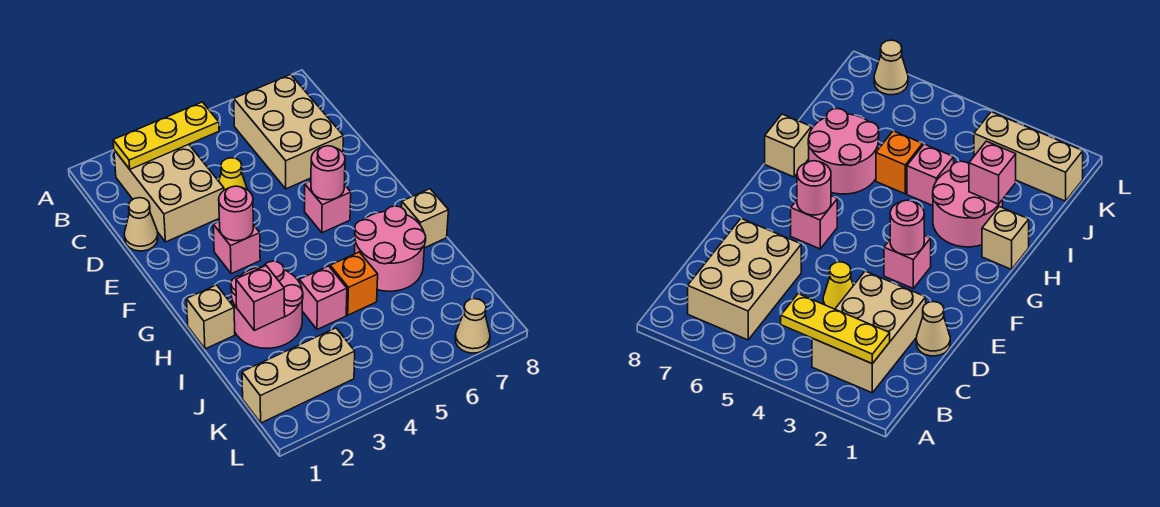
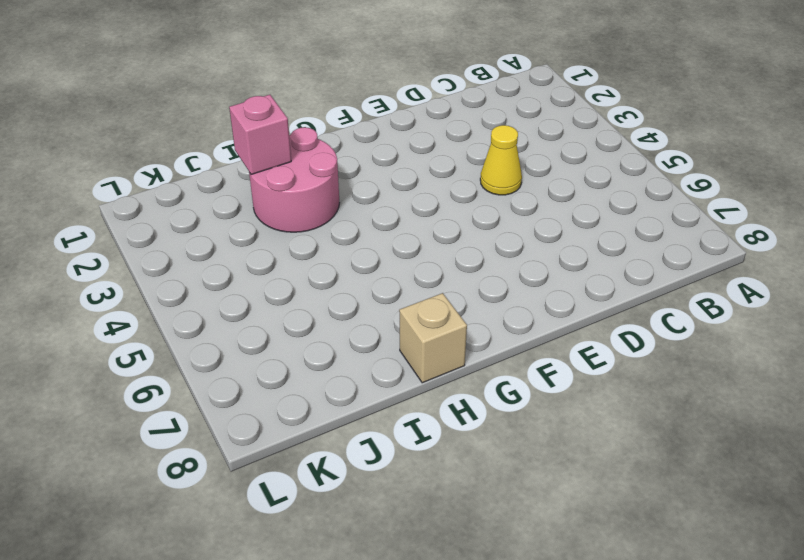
none -> tan 2x3 brick [114,144,224,242]
none -> tan 2x3 brick [234,75,343,189]
none -> tan 1x1 cone [124,198,158,251]

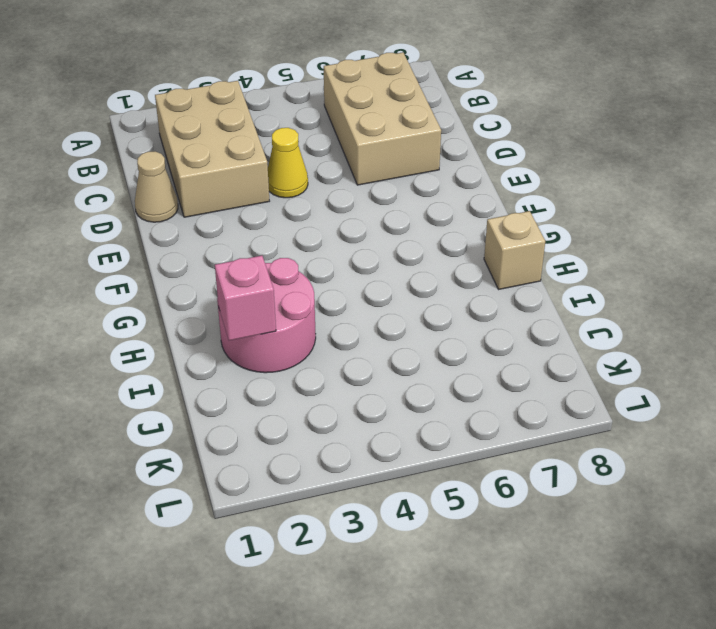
none -> pink 1x1 brick [213,222,260,274]
none -> pink 1x1 brick [304,181,351,233]
none -> tan 1x1 brick [187,285,235,349]

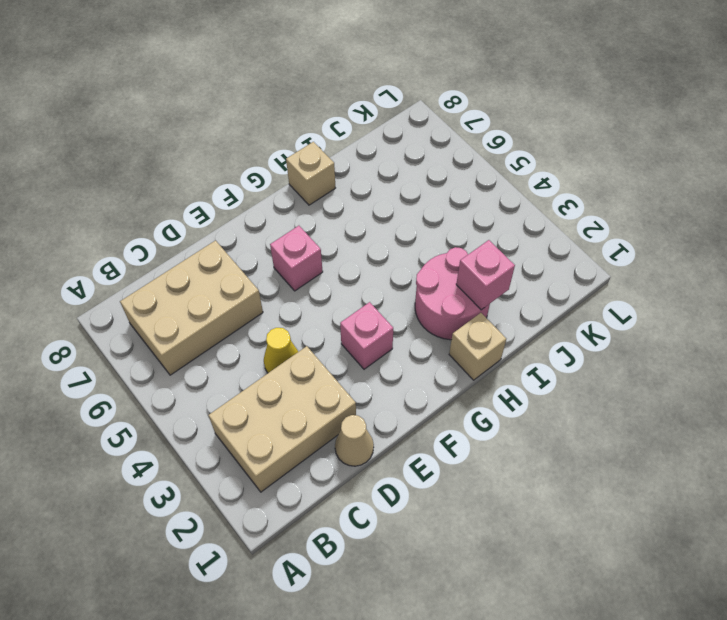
none -> pink 2x2 round brick [355,206,426,291]
none -> pink 1x1 brick [299,266,347,330]
none -> orange 1x1 brick [330,252,378,315]

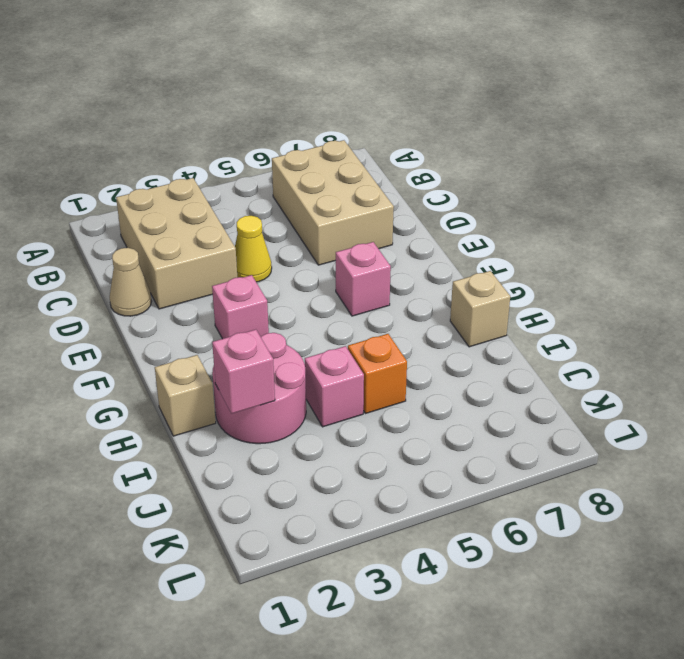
none -> pink 2x2 round brick [355,206,426,291]
none -> tan 1x3 brick [242,328,355,423]
none -> tan 1x1 cone [455,299,490,353]

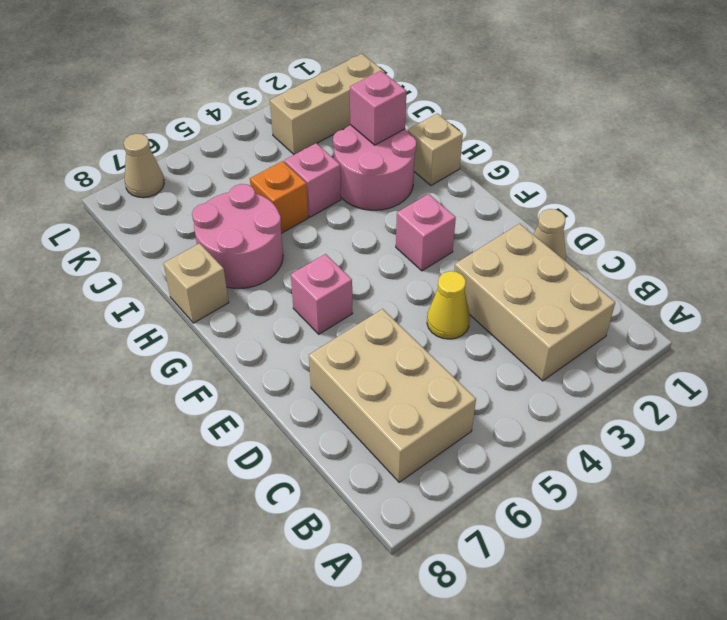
none -> yellow 1x3 plate [113,102,219,169]
none -> pink 1x1 round brick [219,186,253,241]
none -> pink 1x1 round brick [311,146,345,200]

